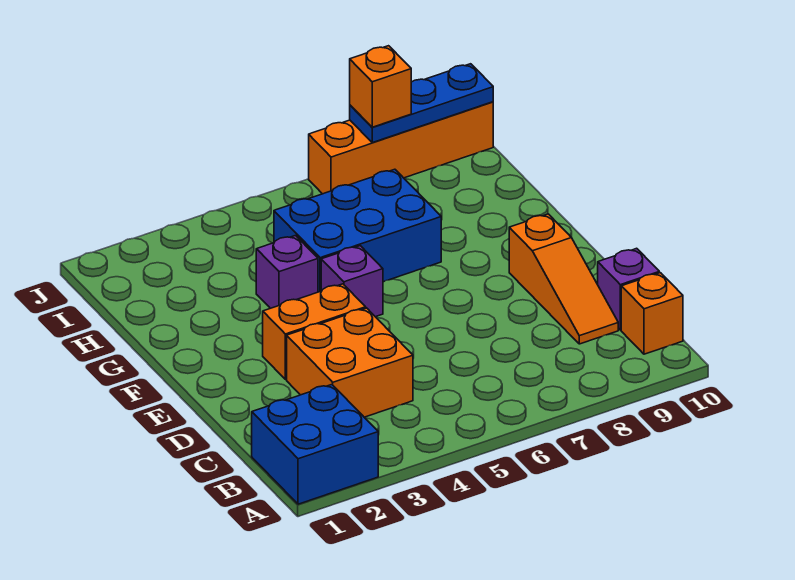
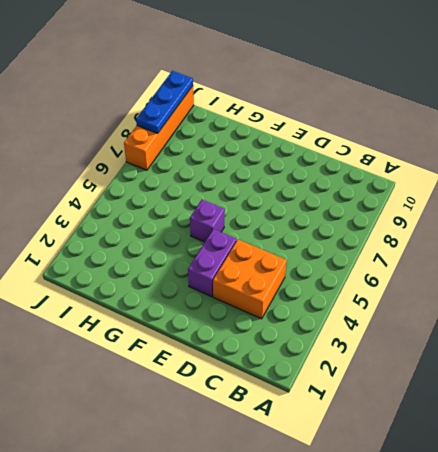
purple 1x2 brick [188,229,237,297] -> orange 1x2 brick [263,284,366,379]
none -> blue 2x2 brick [252,385,378,504]
none -> orange 1x1 brick [621,273,683,354]
none -> orange 1x3 slope [509,214,618,344]

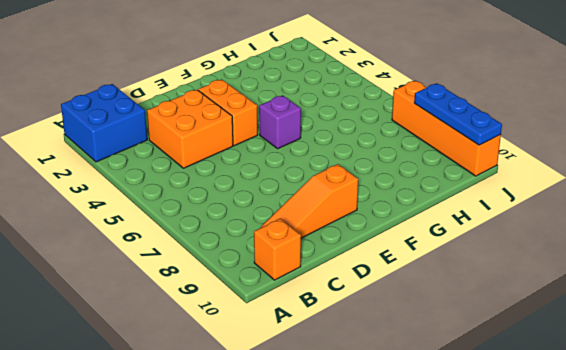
none -> purple 1x1 brick [598,248,659,330]
none -> purple 1x1 brick [256,236,318,308]
none -> blue 2x3 brick [274,169,441,292]

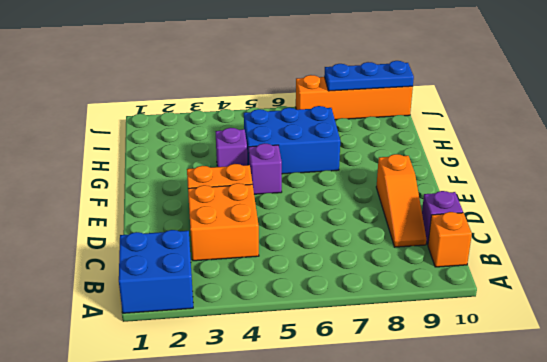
none -> orange 1x1 brick [350,46,411,127]

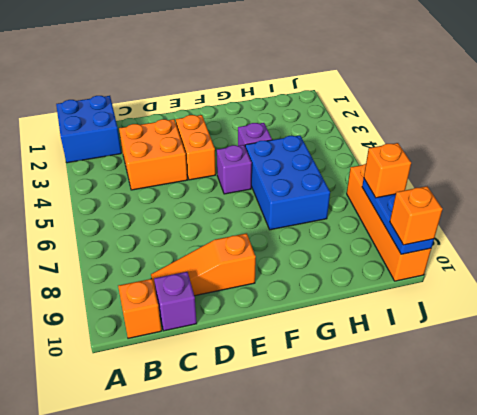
orange 1x1 brick [390,186,443,245] -> none

